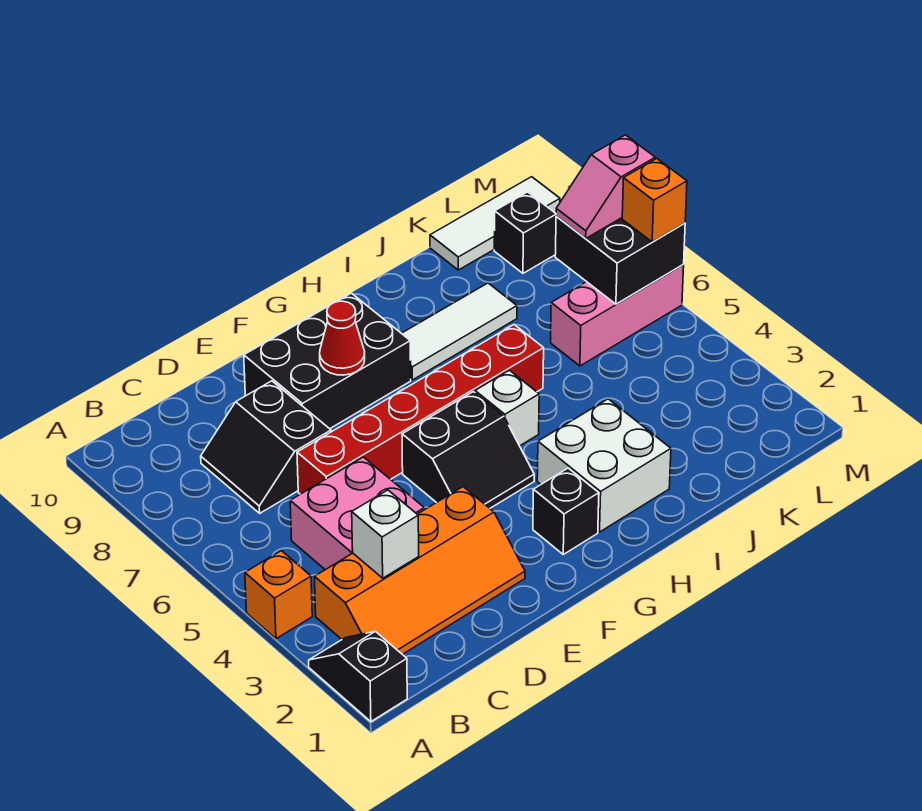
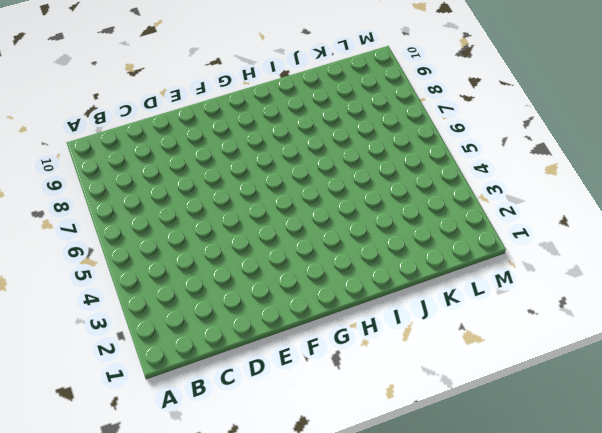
none -> black 1x2 slope [309,631,407,721]
none -> orange 1x1 brick [245,551,312,639]
none -> orange 2x4 slope [315,487,525,654]

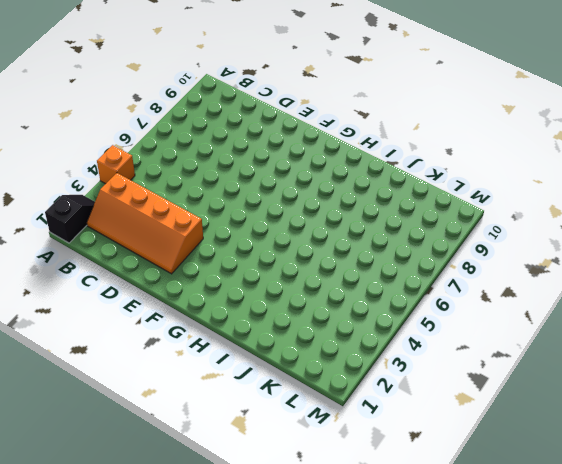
none -> pink 2x2 brick [290,457,424,570]
none -> black 2x2 slope [201,381,331,513]
none -> red 1x6 brick [297,325,544,494]

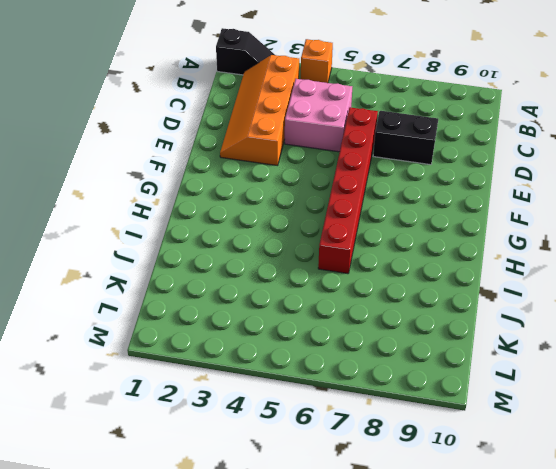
none -> black 2x3 brick [244,293,411,429]
none -> black 2x2 slope [402,392,534,508]
none -> black 1x1 brick [533,468,599,554]

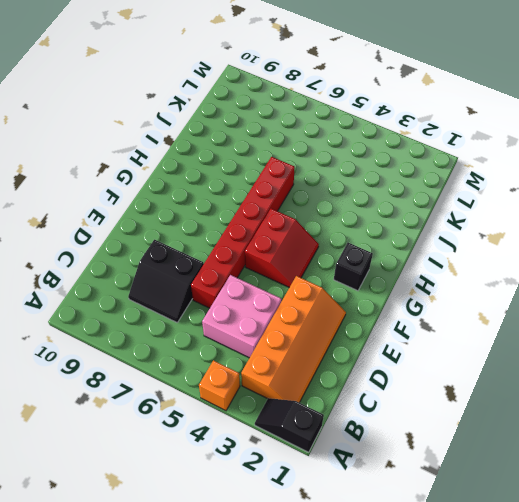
red 2x2 slope [245,209,319,288] -> black 2x2 slope [402,392,534,508]
none -> black 2x3 brick [244,293,411,429]
none -> white 2x2 brick [537,399,671,532]
none -> white 1x1 brick [475,370,539,446]

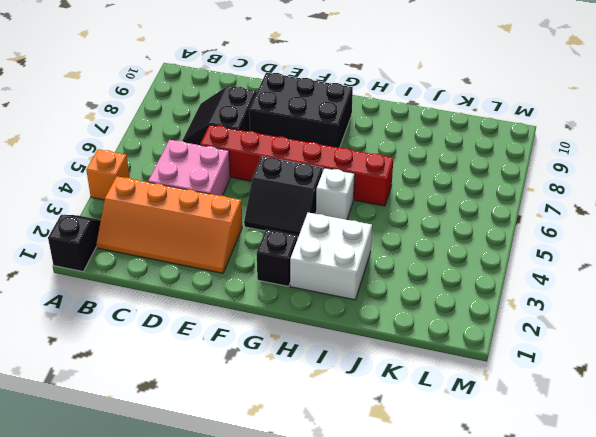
none -> white 1x3 tile [402,283,517,380]
none -> pink 1x3 brick [551,265,684,366]
none -> white 1x3 tile [430,177,560,270]

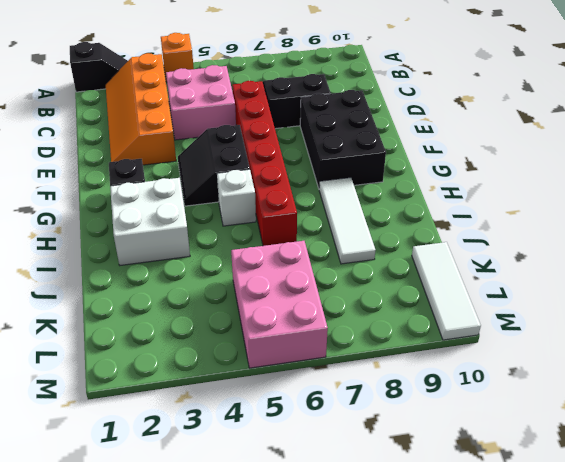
pink 2x3 brick [231,241,328,368] -> pink 1x3 brick [551,265,684,366]
none -> black 1x1 brick [494,192,556,273]
none -> white 1x1 brick [352,490,419,578]
none -> red 1x1 cone [320,301,365,375]

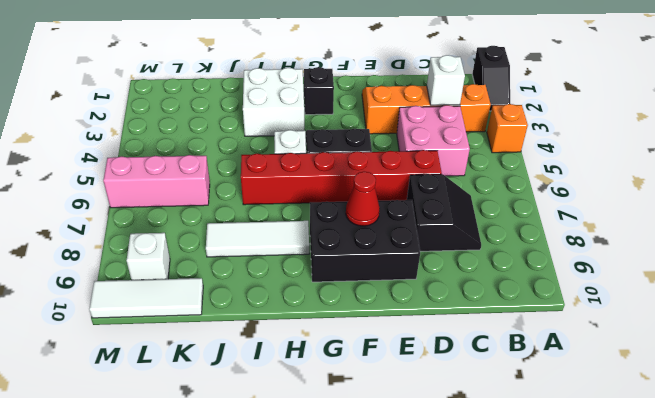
white 1x1 brick [127,233,170,280] -> black 1x1 brick [494,192,556,273]
none -> black 2x2 brick [555,217,685,304]
none -> pink 1x2 slope [556,135,655,239]
none -> orange 1x1 brick [622,159,687,242]

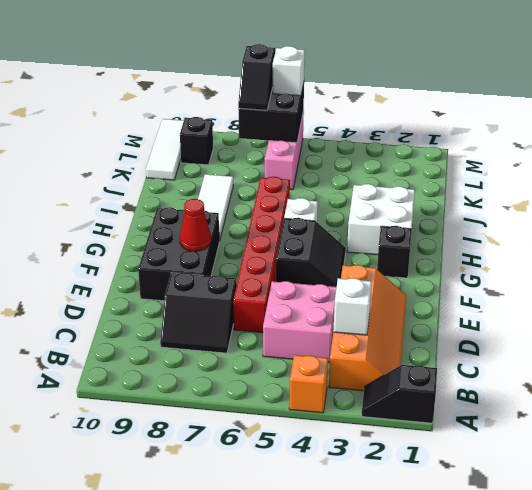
black 1x2 slope [238,44,275,110] -> pink 1x2 slope [556,135,655,239]
white 1x1 brick [273,46,305,96] -> orange 1x1 brick [622,159,687,242]

